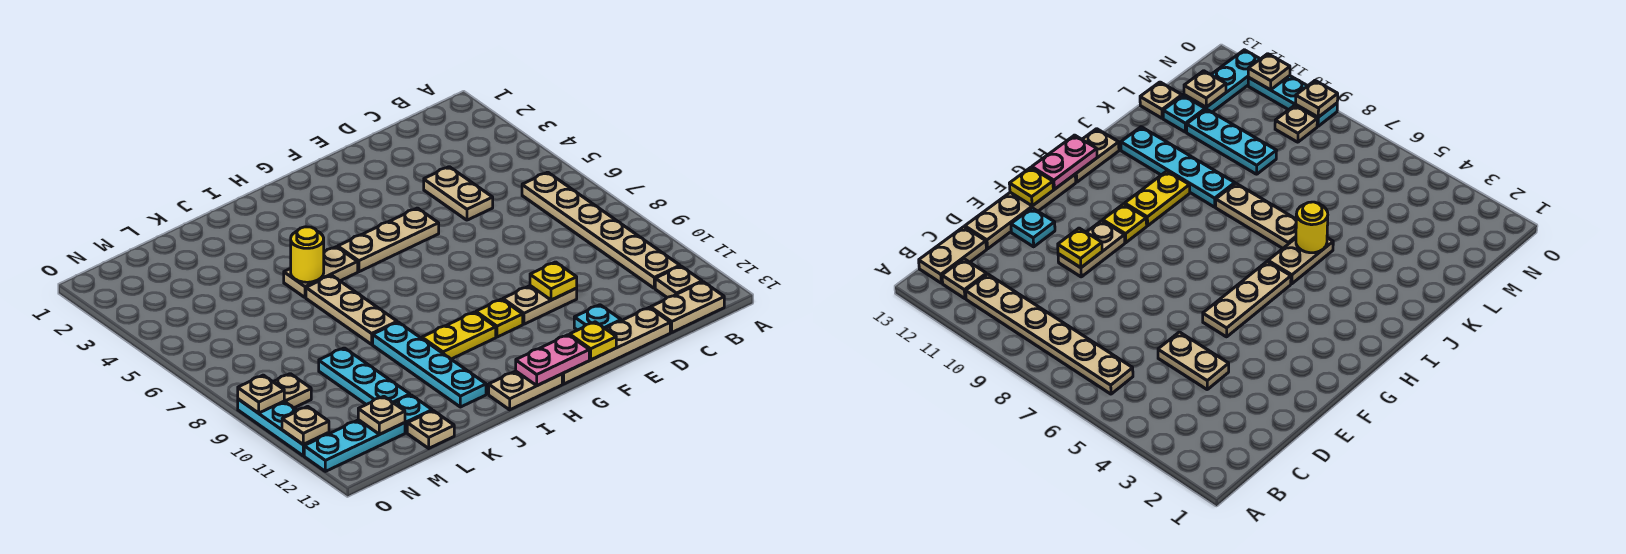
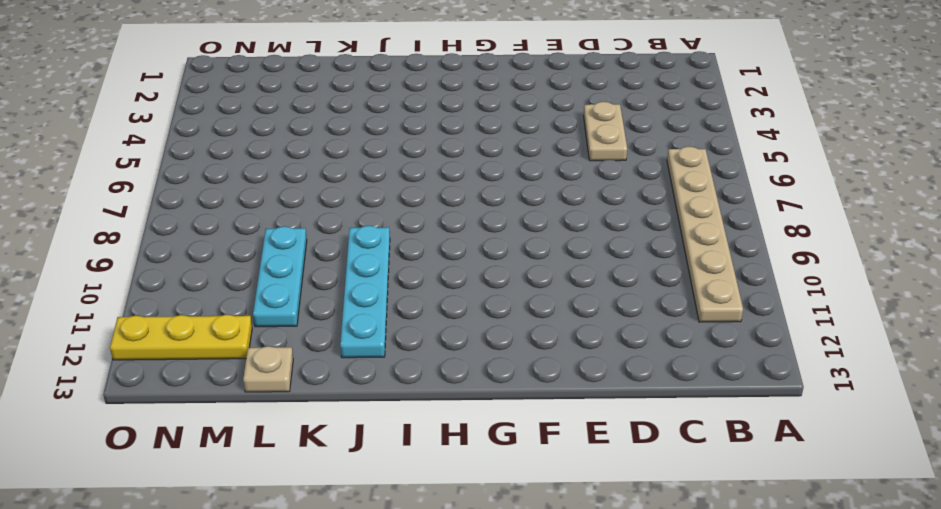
yellow 1x3 plate [110,315,252,360] -> cyan 1x3 plate [304,420,405,471]
none -> tan 1x1 plate [655,266,702,297]
none -> tan 1x2 plate [651,282,724,332]
none -> tan 1x4 plate [562,308,670,384]

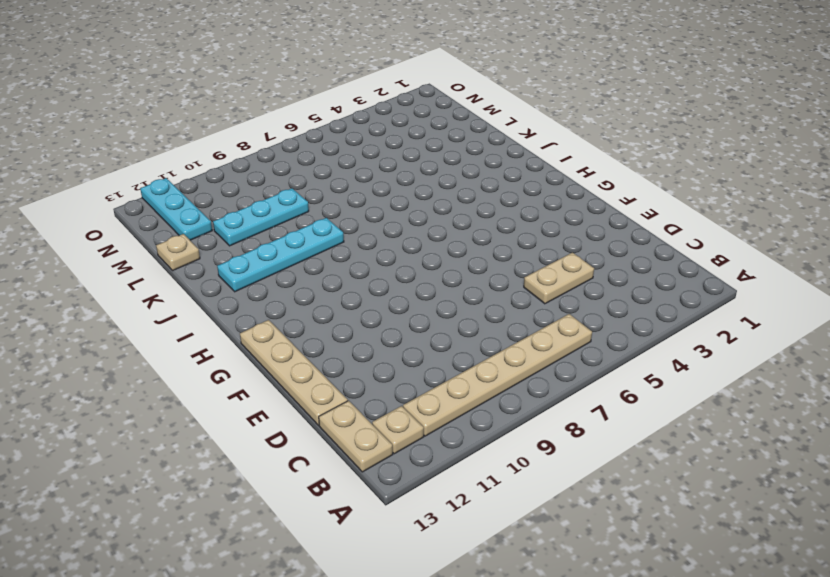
none -> tan 1x2 plate [503,286,577,324]
none -> cyan 1x1 plate [574,305,621,330]
none -> tan 1x3 plate [338,208,439,272]

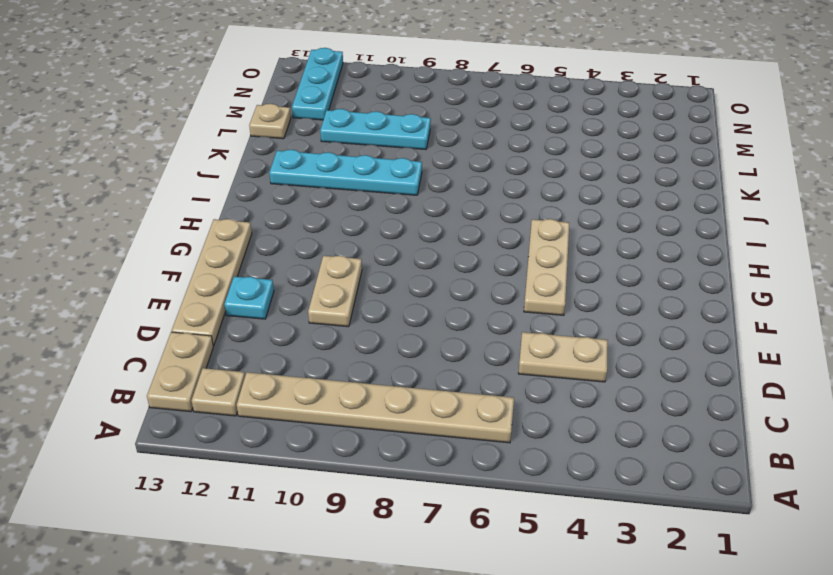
none -> yellow 1x1 plate [476,299,523,337]
none -> yellow 1x2 plate [422,312,496,359]
none -> tan 1x2 plate [489,371,562,410]

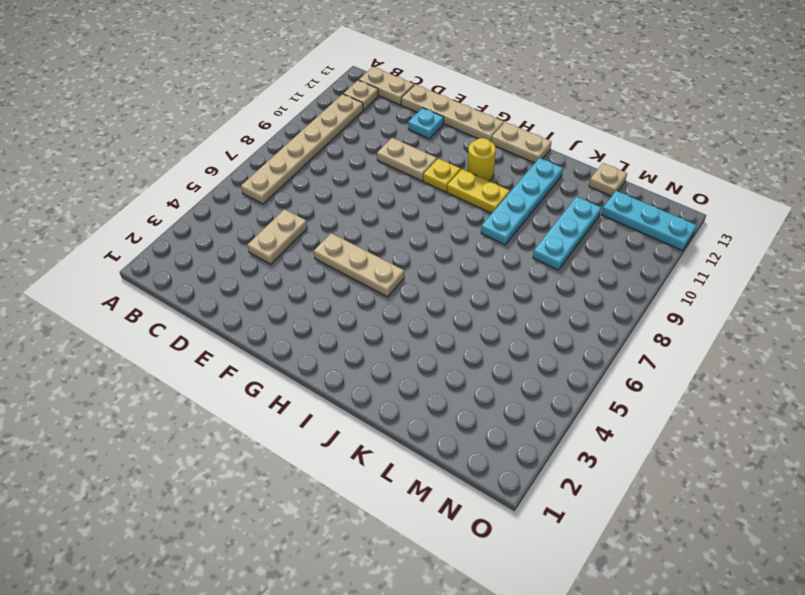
yellow 1x1 round brick [467,138,496,181] -> yellow 1x1 round brick moved to [291,227,324,282]
none -> tan 1x2 plate [284,247,358,297]
none -> tan 1x3 plate [306,275,397,344]
none -> cyan 1x1 plate [394,395,432,433]

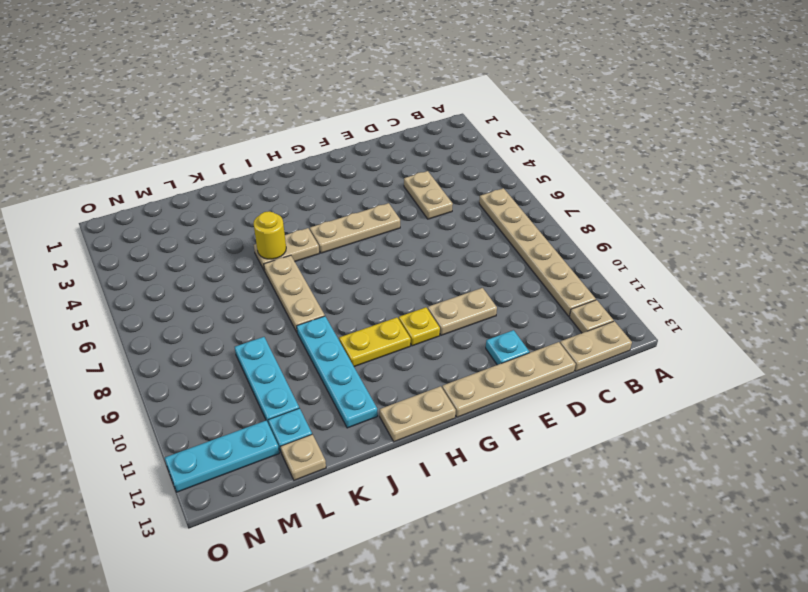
none -> tan 1x1 plate [274,374,311,408]
none -> cyan 1x3 plate [238,399,329,456]
none -> yellow 1x1 plate [530,262,577,300]

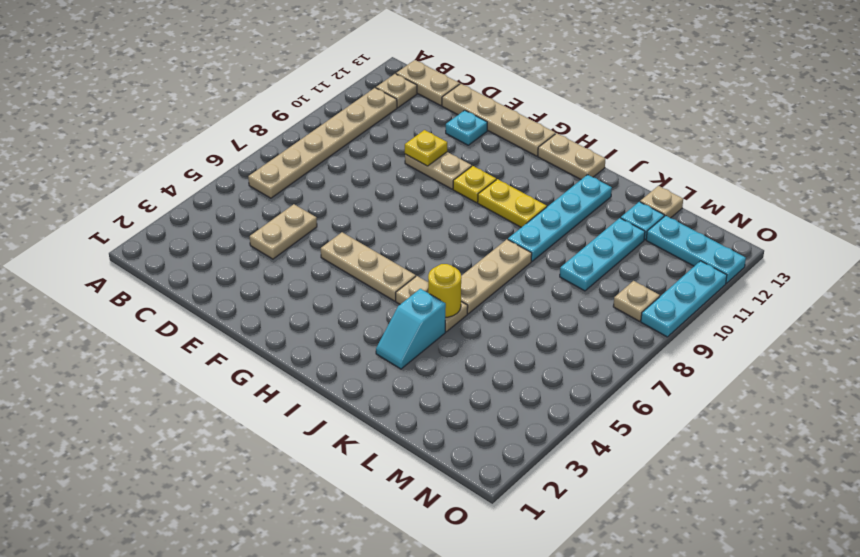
cyan 1x2 slope [376,289,446,369] -> none
none -> yellow 1x1 plate [570,322,616,360]
none -> pink 1x2 plate [516,335,589,386]
none -> tan 1x1 plate [358,396,405,434]

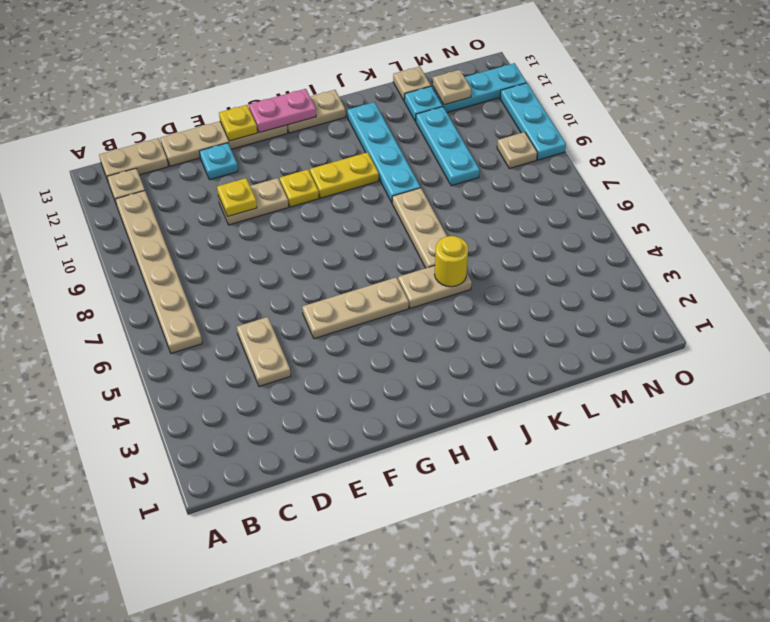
none -> tan 1x1 plate [238,375,284,413]
none -> tan 1x1 plate [282,406,329,444]

